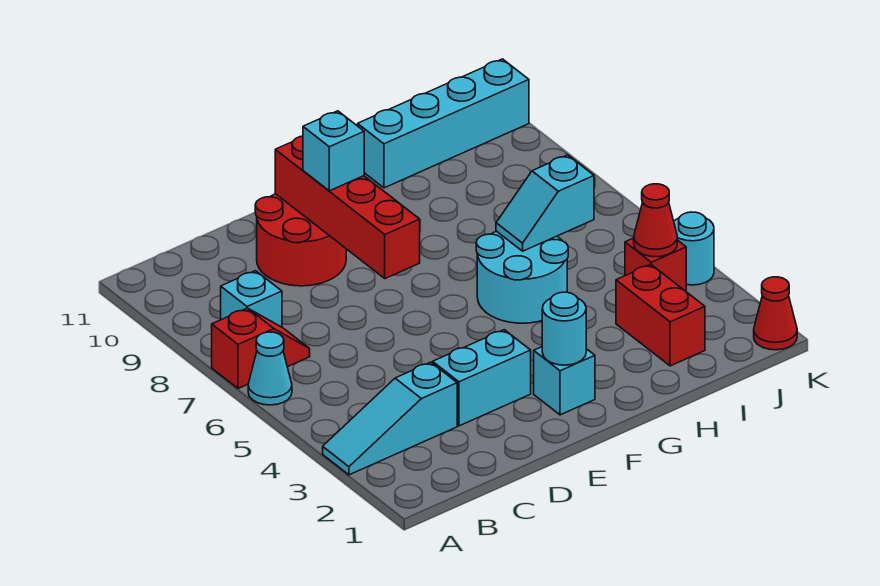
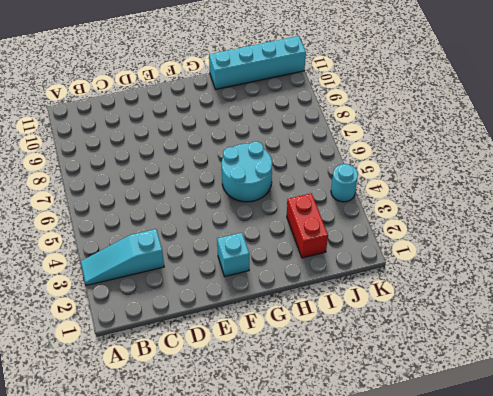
none -> cyan 1x1 cone [248,332,292,405]
none -> red 1x2 slope [212,308,310,388]
none -> cyan 1x1 brick [221,271,282,327]

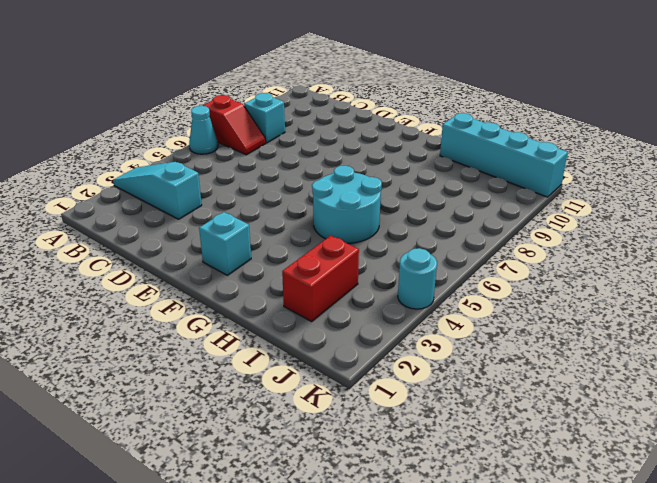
none -> cyan 1x2 brick [433,330,531,426]
none -> red 2x2 round brick [255,194,346,286]
none -> red 1x1 brick [625,238,686,291]

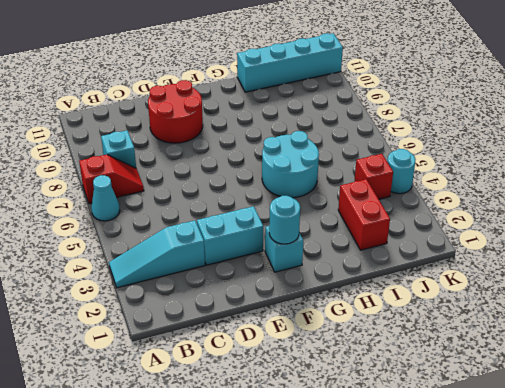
none -> red 1x1 cone [754,277,797,350]
none -> red 1x4 brick [275,136,420,278]
none -> cyan 1x2 slope [496,155,594,251]

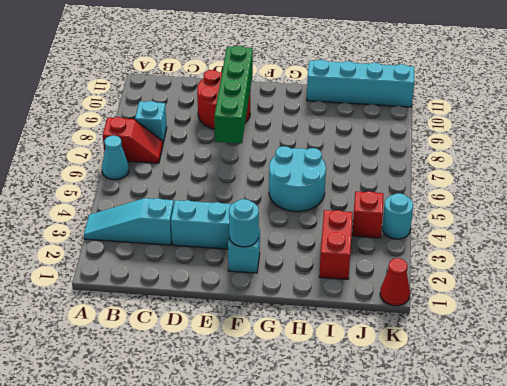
green 1x4 brick [214,46,253,143] -> red 1x4 brick [275,136,420,278]
none -> cyan 1x2 slope [496,155,594,251]
none -> red 1x1 cone [634,184,677,257]
none -> cyan 1x1 brick [303,111,364,191]

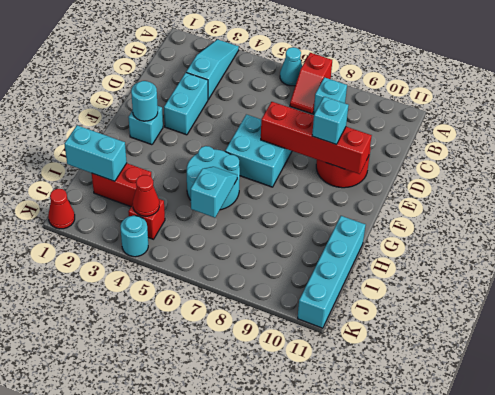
cyan 2x2 brick [225,114,292,187] -> none
cyan 1x2 brick [65,125,127,181] -> none

